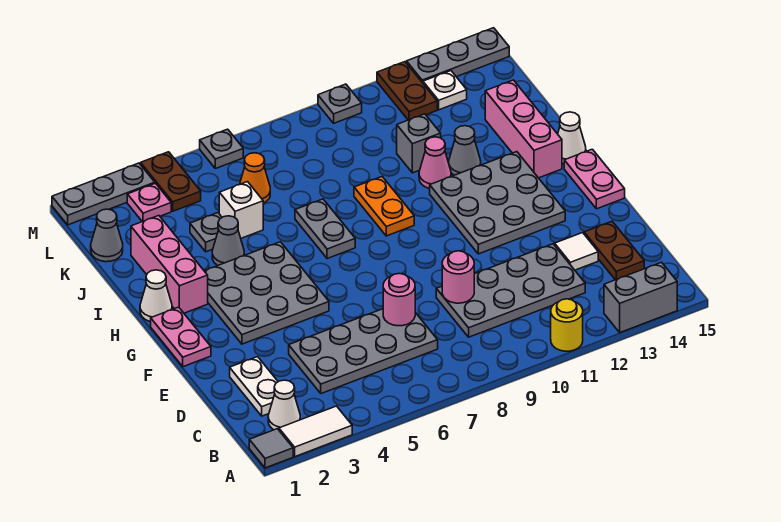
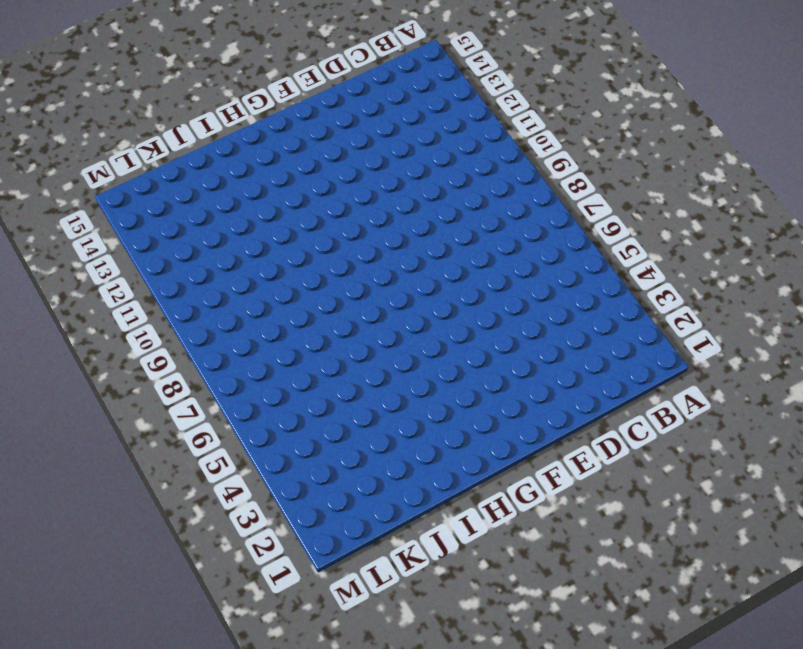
none -> grey 1x1 tile [249,429,293,468]
none -> white 1x2 tile [279,406,352,457]
none -> yellow 1x1 round brick [551,299,583,351]
none -> grey 1x2 brick [604,262,677,332]

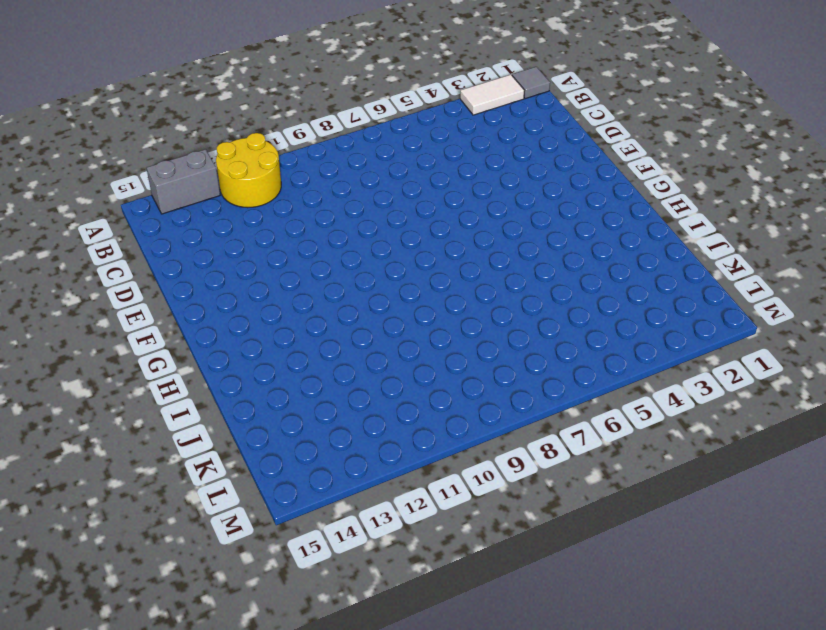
yellow 2x2 round brick [216,133,281,208] -> yellow 1x1 round brick [551,299,583,351]
none -> white 1x1 cone [268,380,300,430]
none -> white 1x2 plate [230,357,278,416]
none -> grey 2x4 plate [289,309,438,394]
none -> grey 2x4 plate [436,244,585,337]

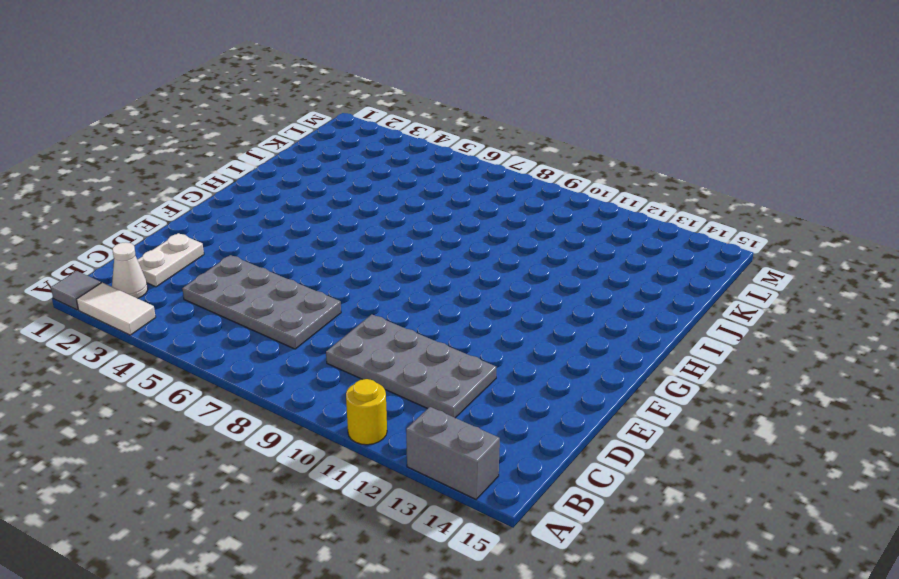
none -> brown 1x2 plate [584,221,644,280]
none -> white 1x1 tile [555,233,598,270]
none -> pink 1x2 plate [151,307,211,367]
none -> grey 3x3 plate [205,242,329,344]

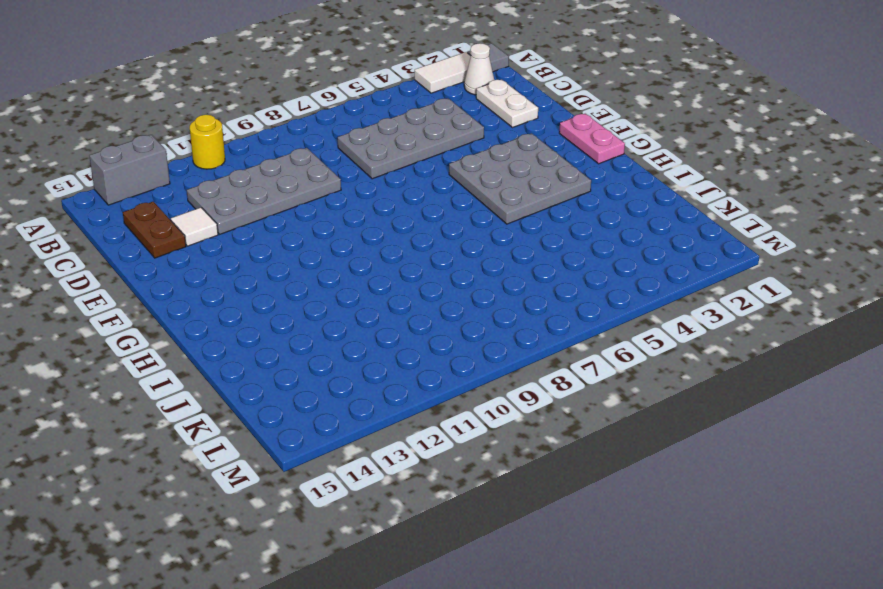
none -> grey 3x3 plate [430,152,565,254]
none -> pink 1x2 plate [564,149,625,209]
none -> white 1x1 cone [140,270,172,322]
none -> pink 1x3 brick [131,215,208,313]

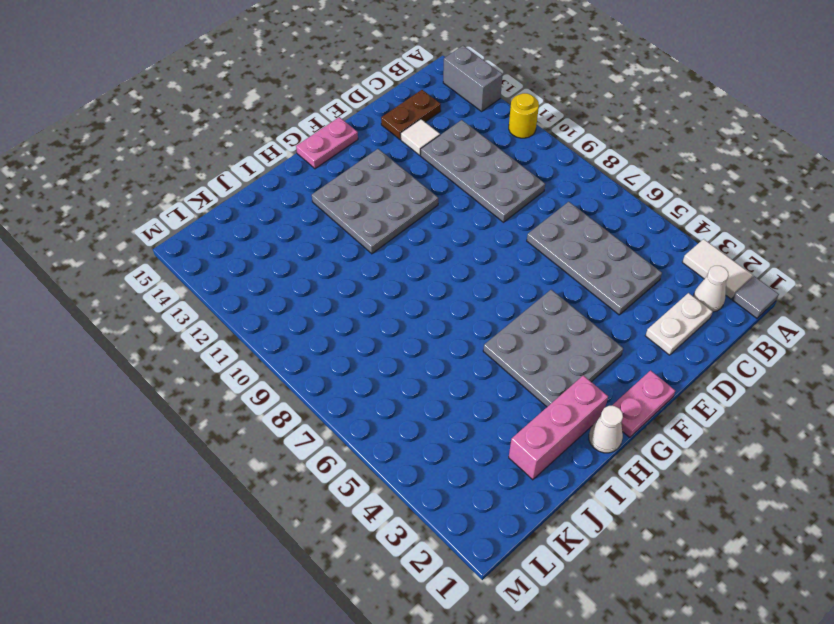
none -> grey 1x2 plate [295,199,355,259]
none -> orange 1x2 plate [354,177,414,236]
none -> pink 1x3 brick [485,80,562,178]
none -> white 1x1 cone [558,112,586,164]

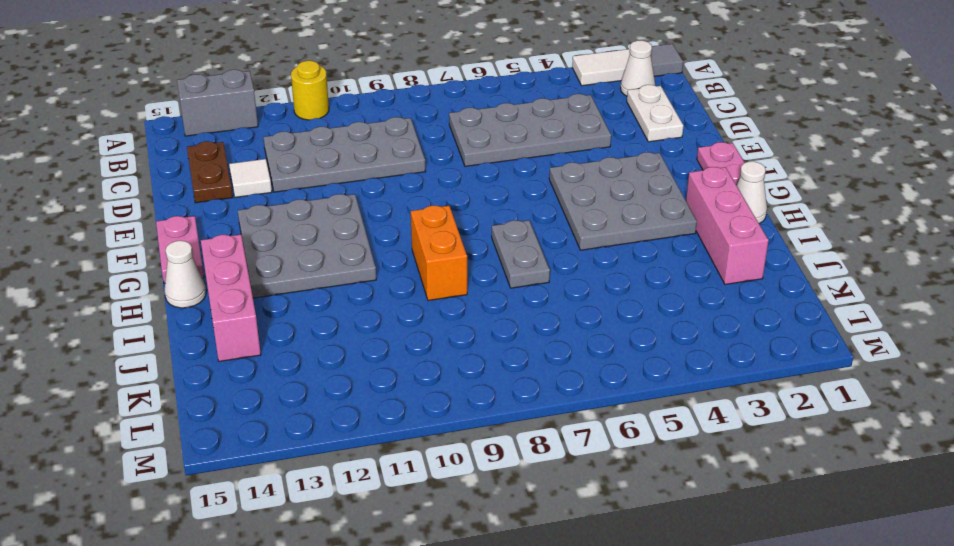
orange 1x2 brick [411,206,467,301] -> orange 1x2 plate [354,177,414,236]
none -> grey 1x1 cone [212,216,244,266]
none -> pink 1x1 cone [419,137,451,189]
none -> grey 1x1 cone [449,126,481,175]
none -> grey 1x1 plate [190,213,222,252]

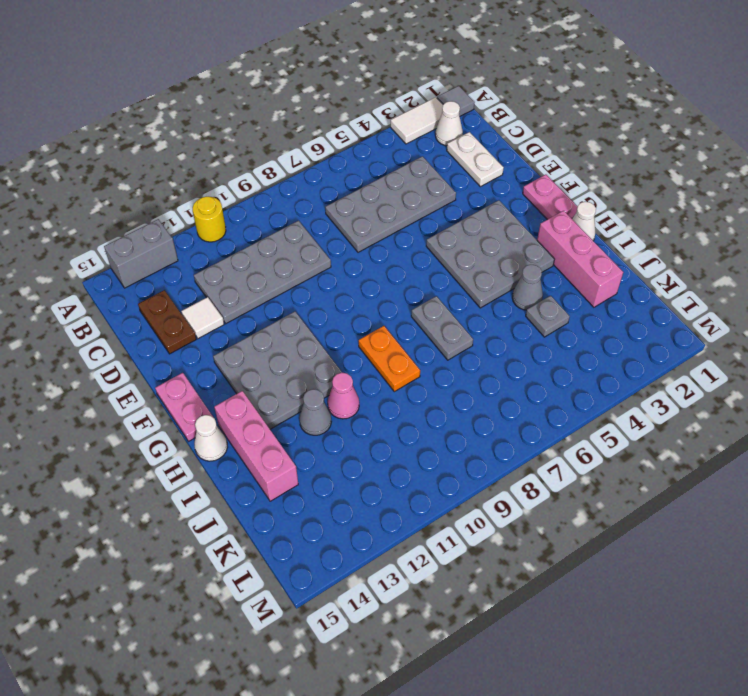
none -> white 1x1 brick [219,182,263,238]
none -> grey 1x1 brick [397,114,441,173]
none -> grey 1x1 cone [91,209,123,262]
none -> orange 1x1 cone [240,153,270,203]

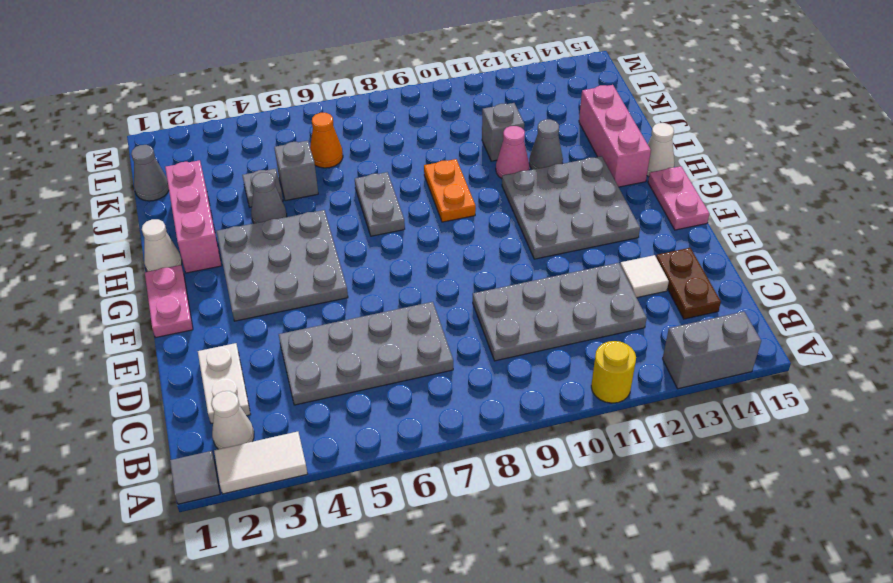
grey 1x1 brick [274,141,318,201] -> white 1x1 brick [219,182,263,238]
none -> pink 1x1 plate [127,183,171,222]
none -> brown 1x2 plate [141,152,201,211]
none -> brown 1x2 plate [377,62,437,120]
none -> white 1x1 plate [423,71,467,110]

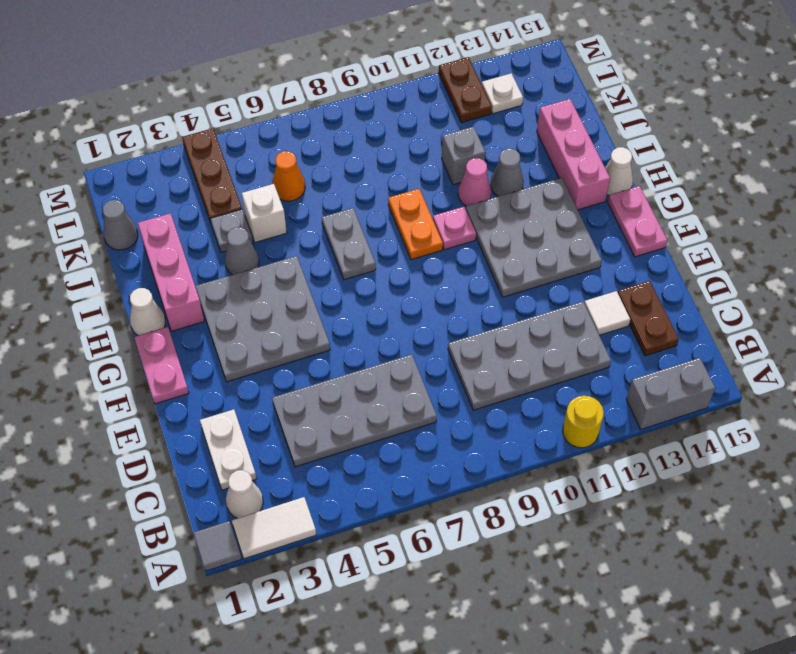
pink 1x1 plate [433,207,476,250] -> pink 1x1 plate moved to [127,183,171,222]
brown 1x3 plate [182,128,242,222] -> brown 1x2 plate [141,152,201,211]
none -> grey 1x3 plate [52,163,155,225]
none -> grey 1x1 plate [200,129,243,169]
none -> grey 1x1 plate [318,84,362,123]
none -> grey 1x3 plate [407,28,509,83]

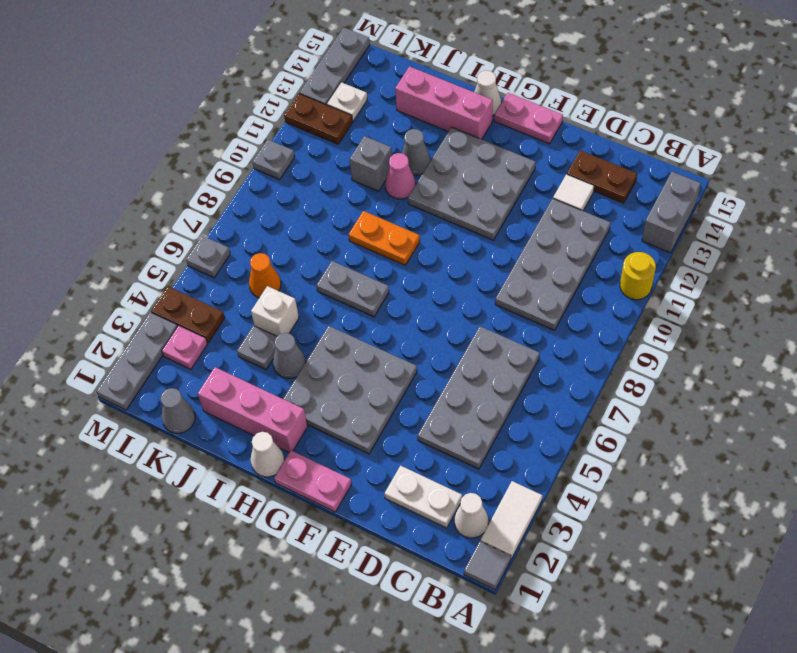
none -> pink 1x1 round brick [383,273,415,326]
none -> pink 1x1 round brick [442,251,474,303]

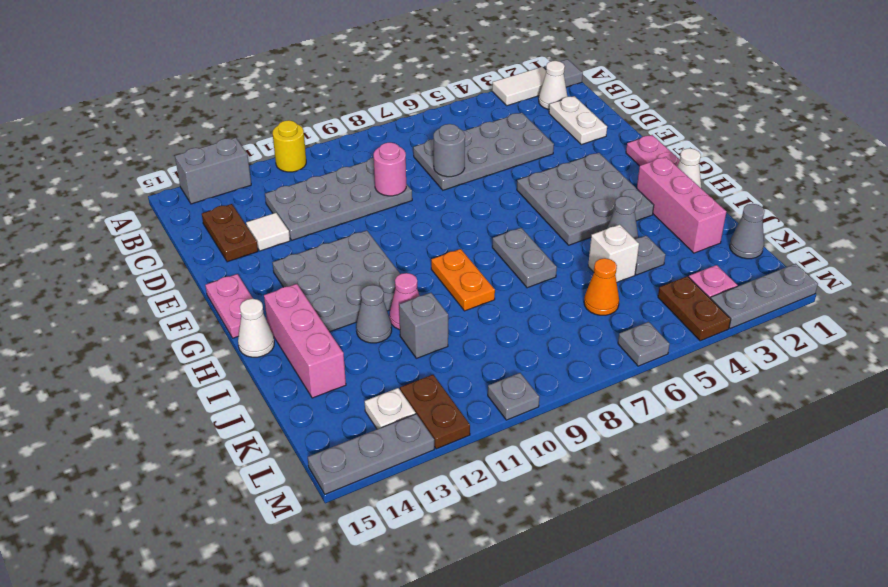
grey 1x1 round brick [434,124,465,177] -> pink 1x1 round brick [383,273,415,326]

